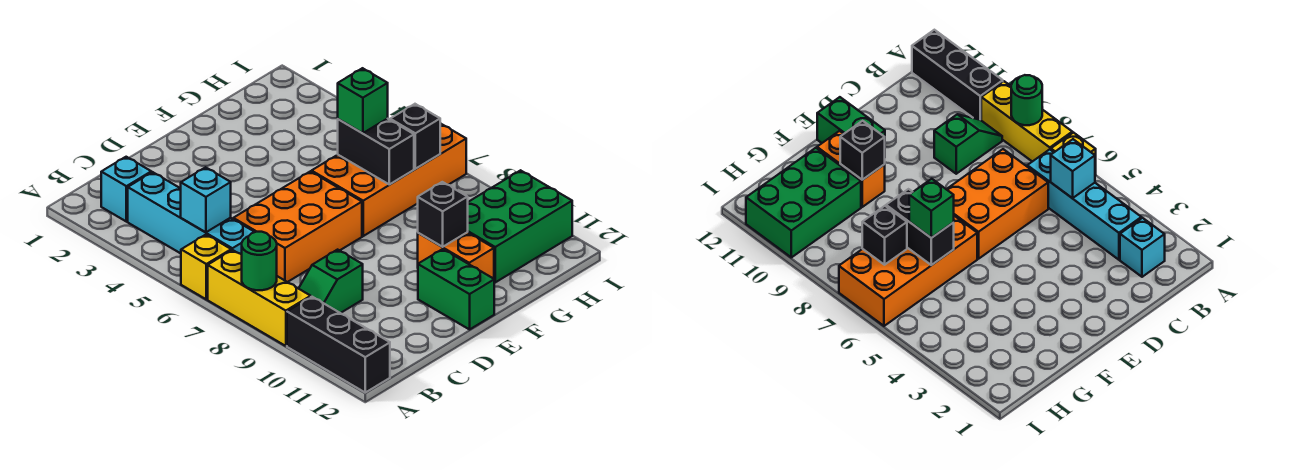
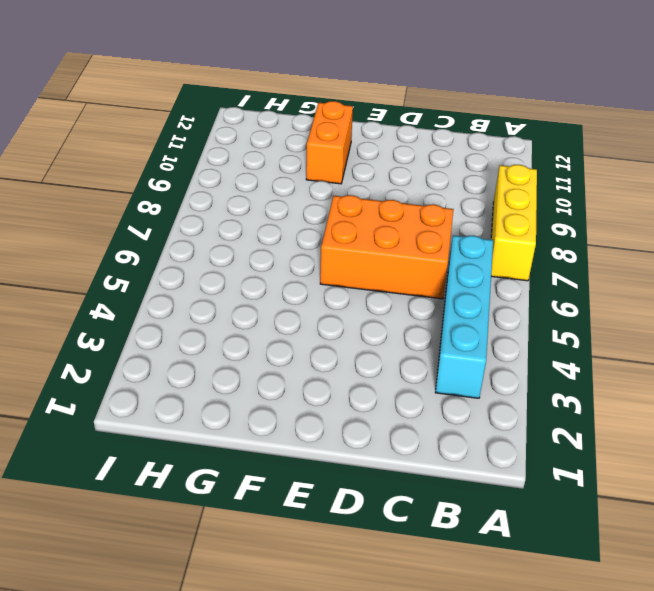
none -> yellow 1x1 brick [181,235,231,299]
none -> black 1x3 brick [287,297,390,392]
none -> cyan 1x1 brick [101,157,151,222]

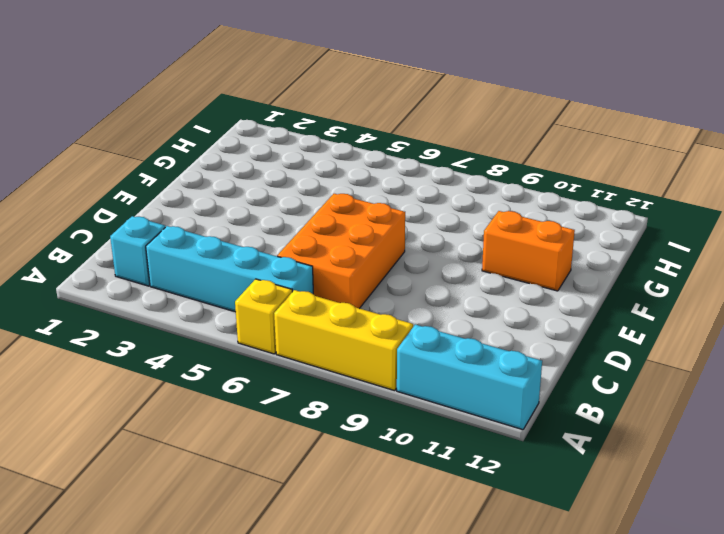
cyan 1x3 brick [397,324,542,430] -> black 1x3 brick [287,297,390,392]
none -> green 1x2 slope [299,250,363,313]
none -> green 1x2 brick [418,249,494,329]
none -> orange 2x4 brick [312,123,466,236]

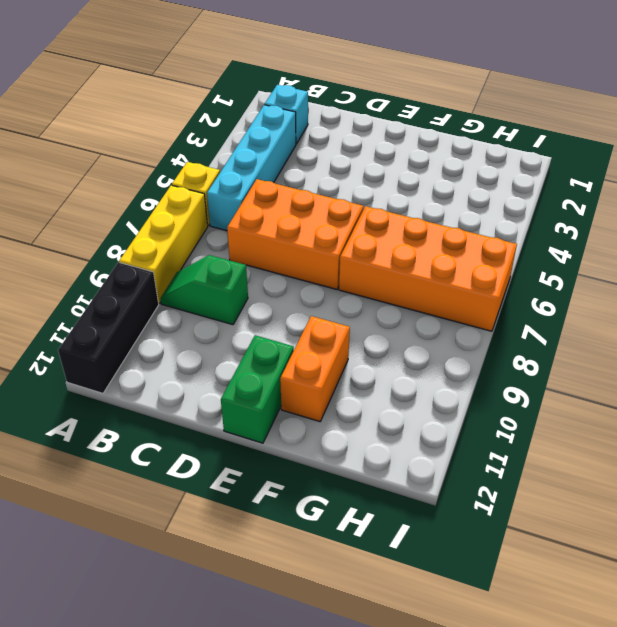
none -> green 2x3 brick [468,170,572,282]
none -> green 1x1 round brick [242,232,277,290]
none -> cyan 1x1 brick [181,167,231,232]

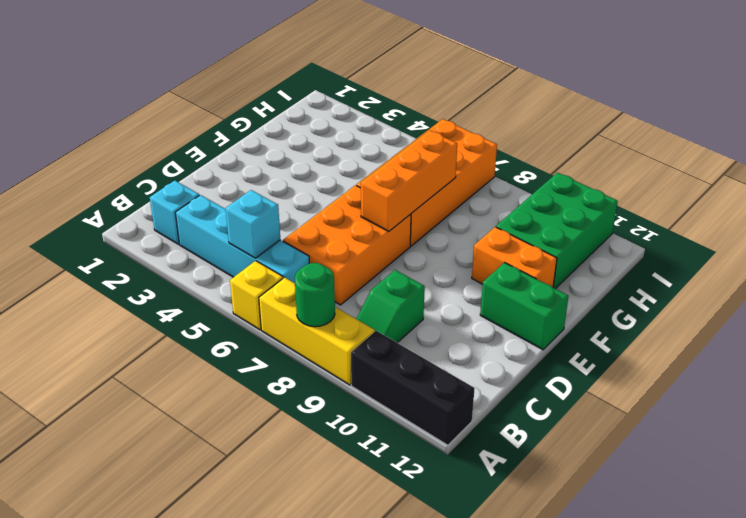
orange 1x3 brick [361,130,457,231] -> black 1x2 brick [338,119,414,185]
none -> black 1x1 brick [418,182,468,247]
none -> black 1x1 brick [390,104,440,169]
none -> green 1x1 brick [338,68,388,133]

